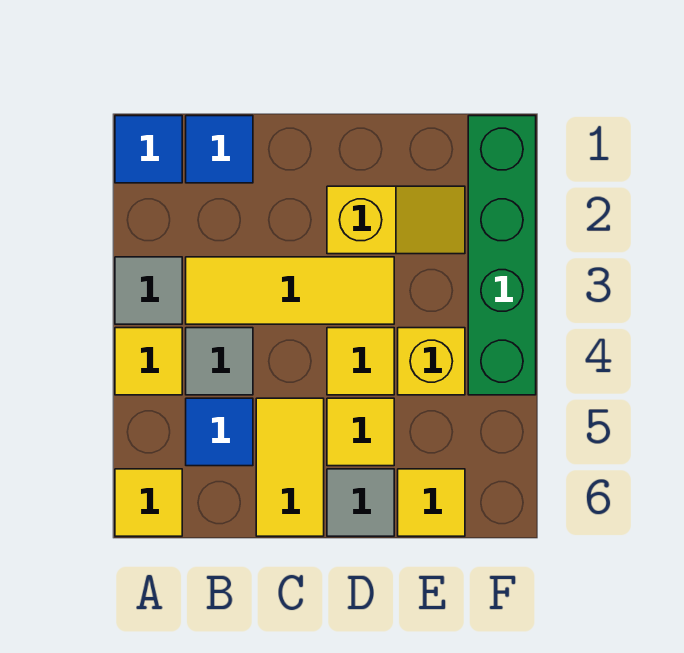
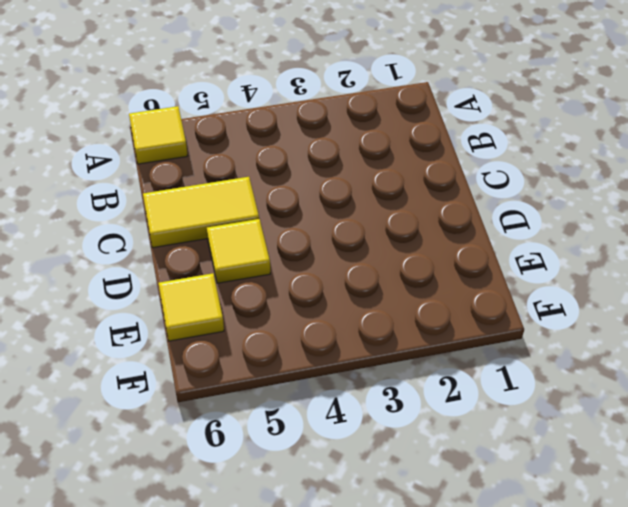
none -> blue 1x1 tile [115,116,182,183]
none -> grey 1x1 tile [115,257,182,324]
none -> yellow 1x1 tile [115,328,182,395]

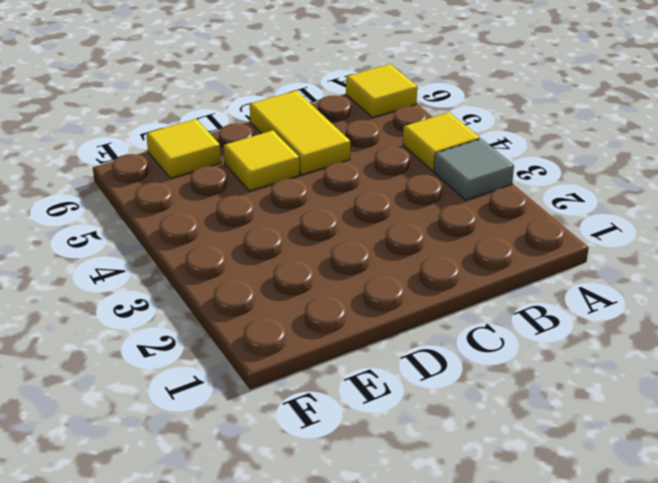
none -> blue 1x1 tile [115,116,182,183]
none -> blue 1x1 tile [186,116,253,183]
none -> yellow 1x3 tile [186,257,394,324]

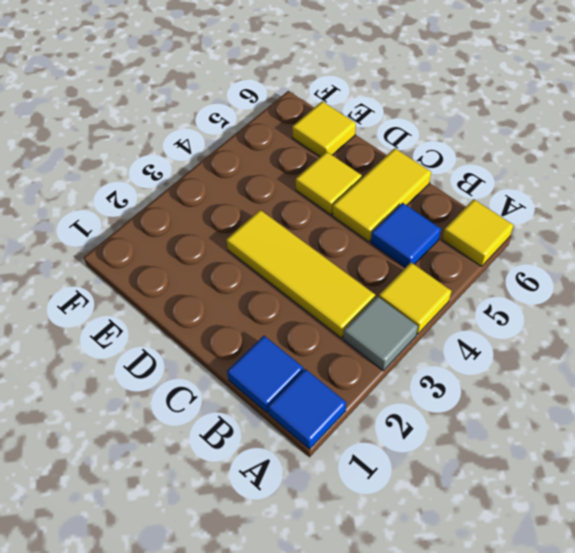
none -> grey 1x1 tile [186,328,253,395]
none -> yellow 1x2 slope [327,186,465,254]
none -> yellow 1x1 tile [327,328,394,395]

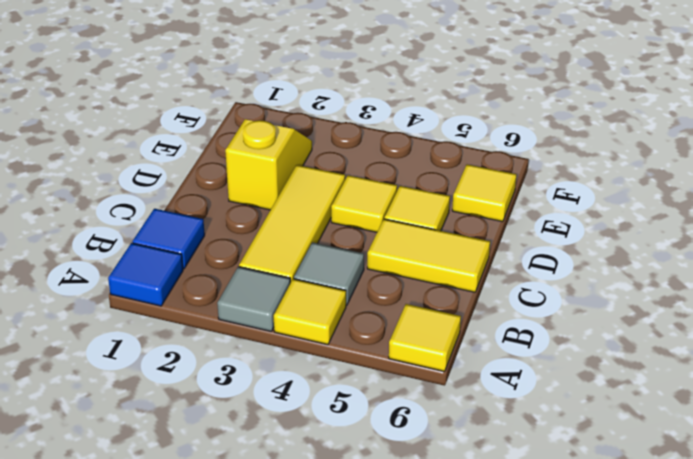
none -> blue 1x1 tile [186,398,253,466]
none -> grey 1x1 tile [327,469,394,536]
none -> yellow 1x1 brick [398,328,465,395]

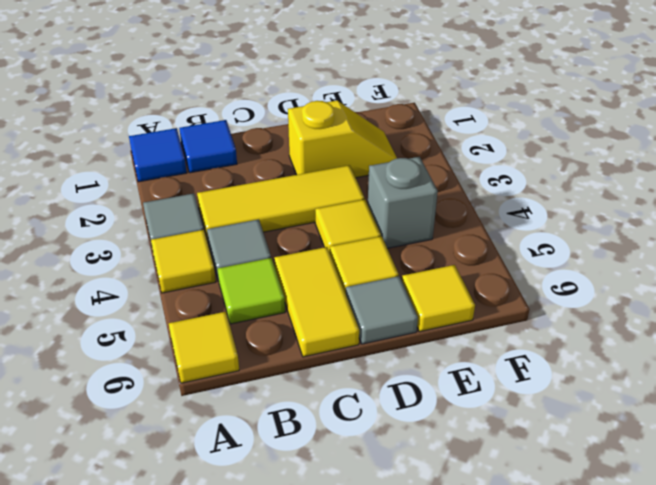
lime 1x1 tile [217,258,285,324] -> blue 1x1 tile [186,398,253,466]
grey 1x1 brick [368,157,438,248] -> yellow 1x1 brick [398,328,465,395]
none -> green 1x4 brick [468,116,536,395]

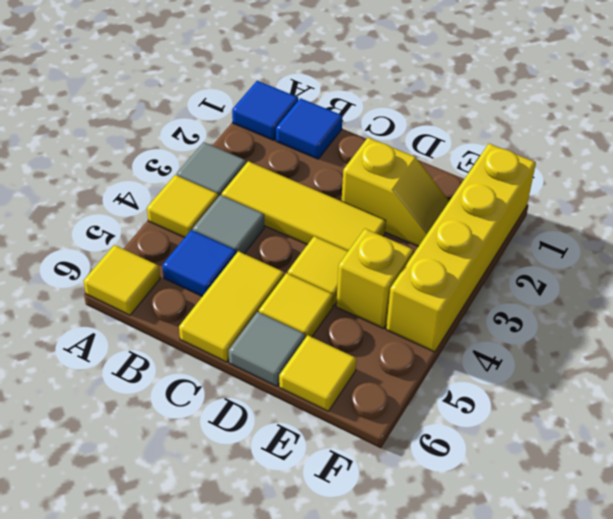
yellow 1x4 brick [386,144,536,352] -> green 1x4 brick [468,116,536,395]

